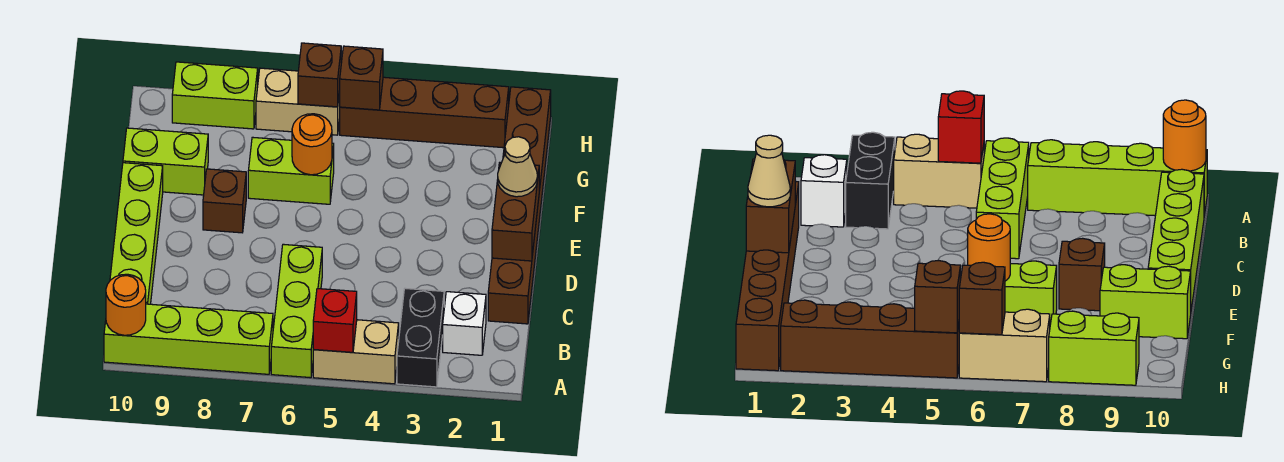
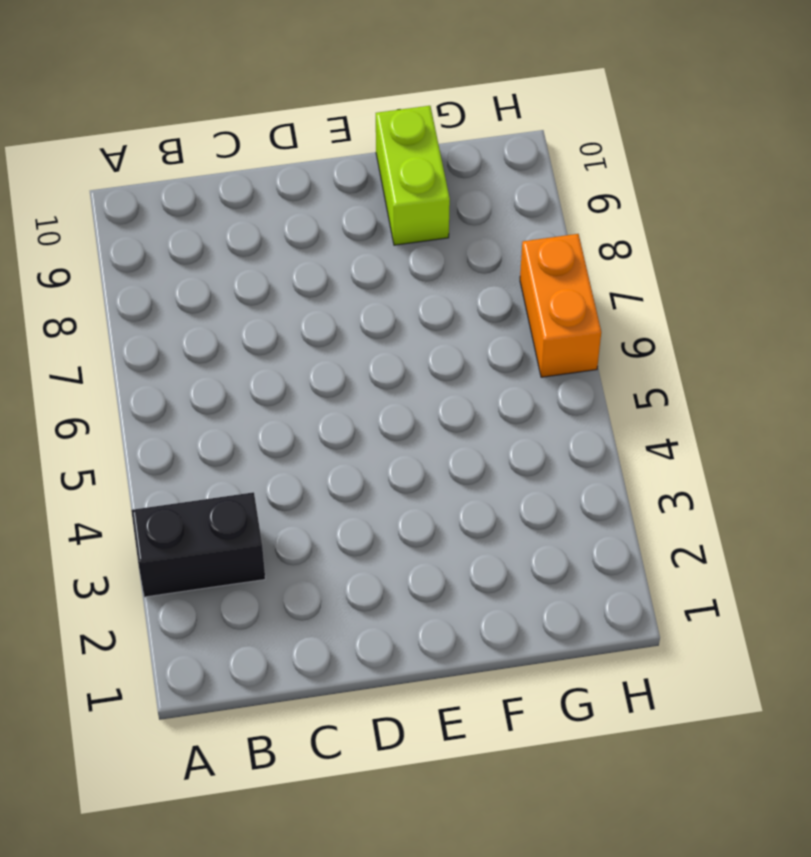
orange 1x2 brick [520,234,601,377] -> tan 1x2 brick [256,68,340,135]
none -> tan 1x2 brick [313,320,399,384]
none -> lime 1x3 brick [271,244,322,378]
none -> lime 1x4 brick [104,304,273,374]

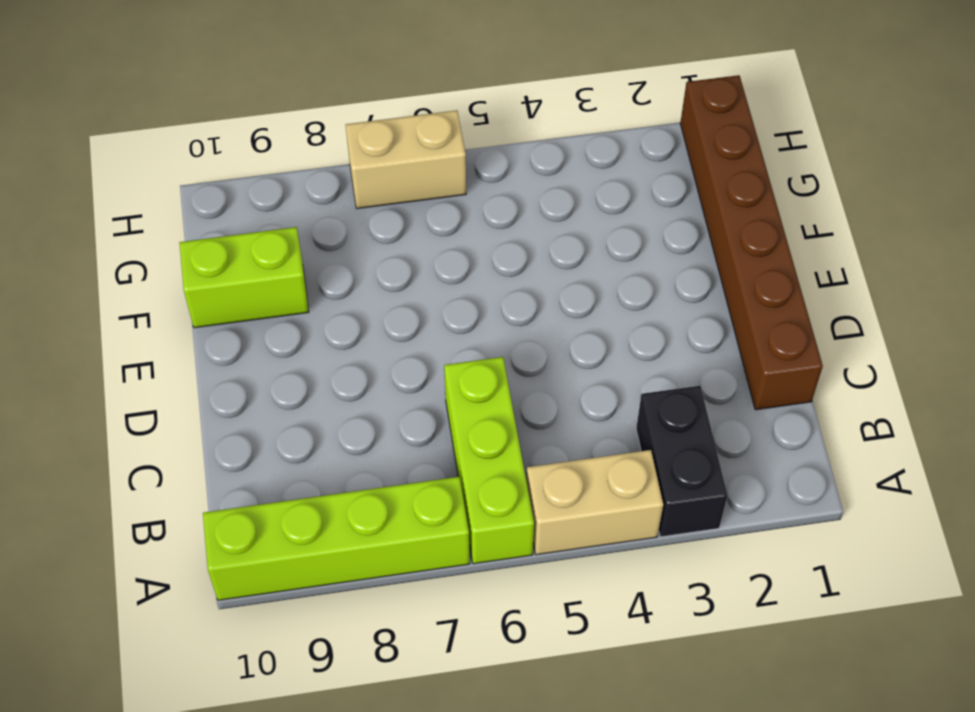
none -> white 1x1 brick [443,292,486,355]
none -> lime 1x4 brick [110,163,163,304]
none -> brown 1x1 brick [203,169,246,233]

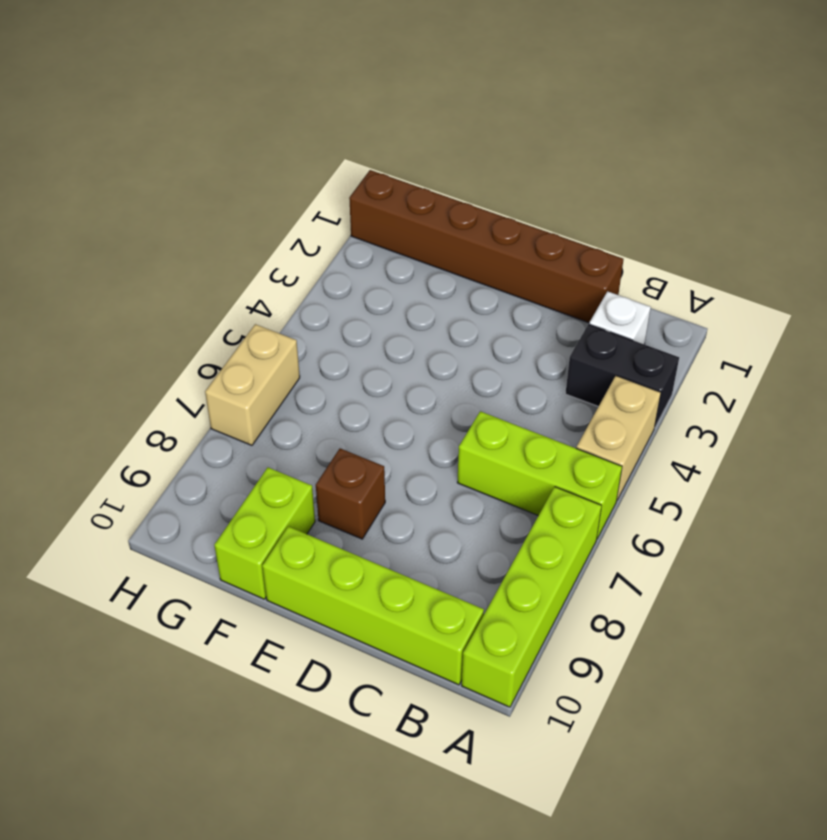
none -> lime 1x2 brick [248,137,334,204]
none -> brown 1x4 brick [340,77,509,148]
none -> lime 1x2 brick [172,62,258,129]

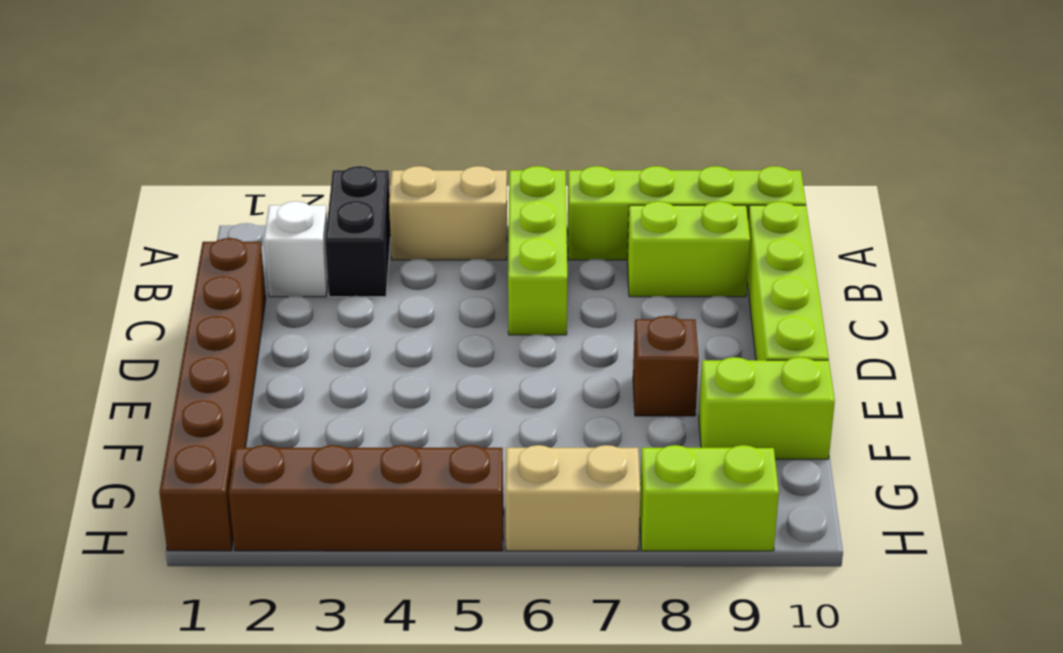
lime 1x2 brick [627,201,750,297] -> lime 1x2 brick moved to [248,137,334,204]
none -> red 1x1 brick [313,289,357,352]
none -> orange 1x1 round brick [106,274,146,335]
none -> brown 1x2 brick [492,163,539,261]

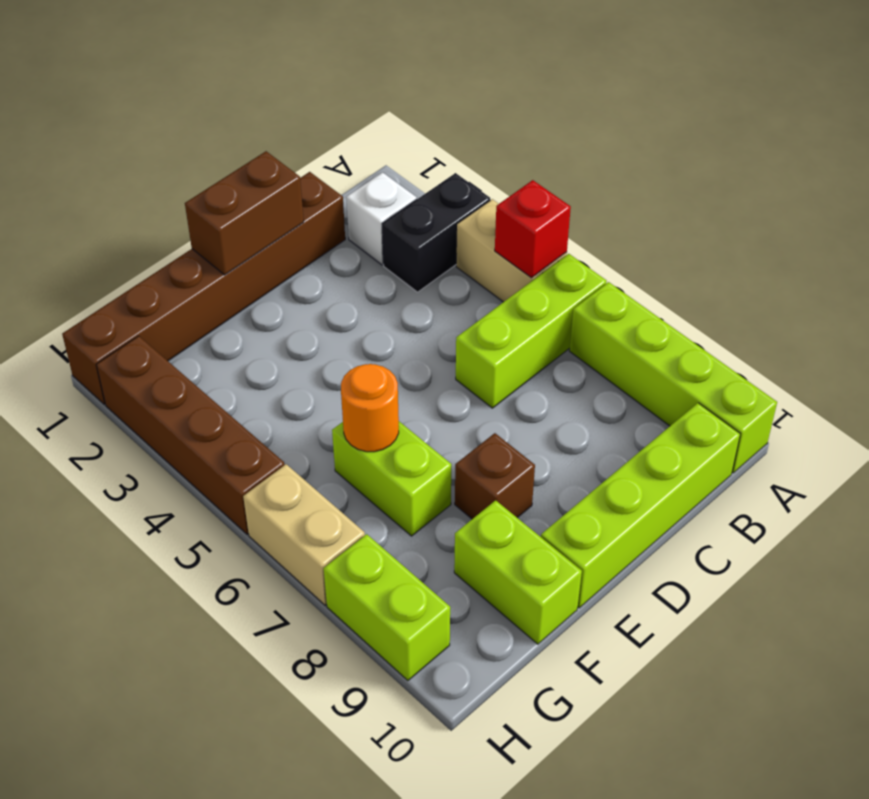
none -> orange 1x1 round brick [106,274,146,335]
none -> brown 1x1 brick [340,46,383,110]
none -> brown 1x1 brick [298,43,341,107]

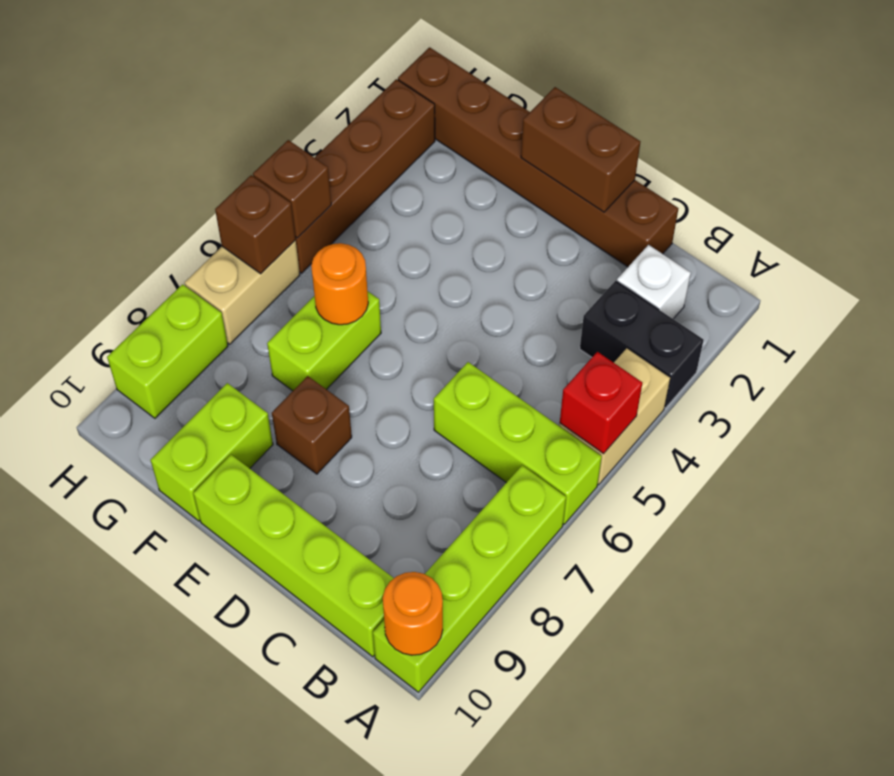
none -> tan 1x1 cone [498,137,537,197]

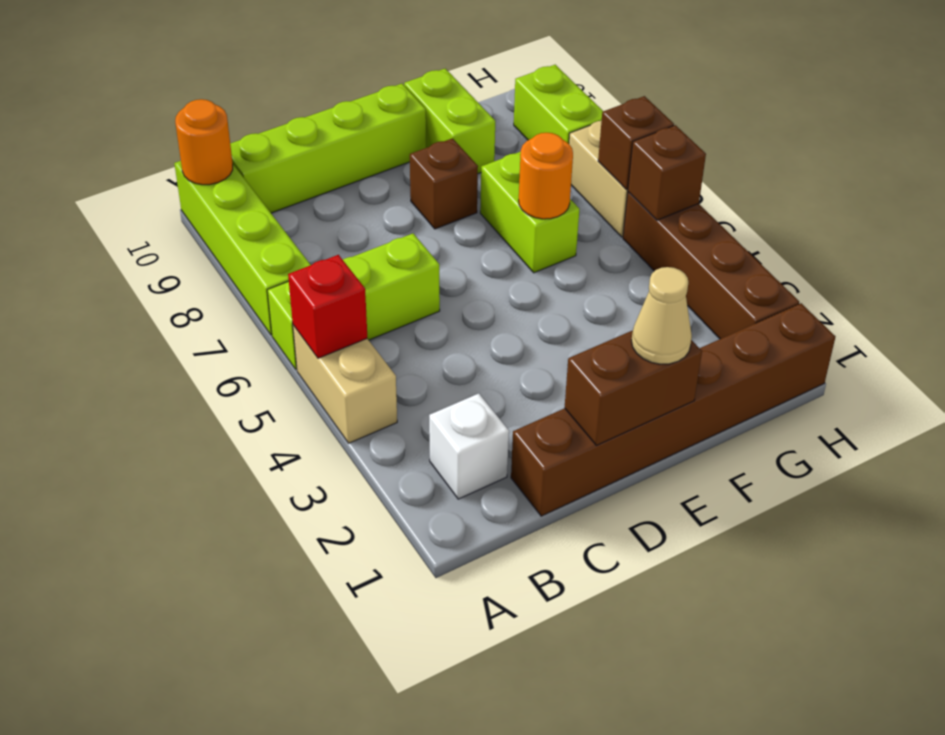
none -> black 1x2 brick [397,288,444,387]

